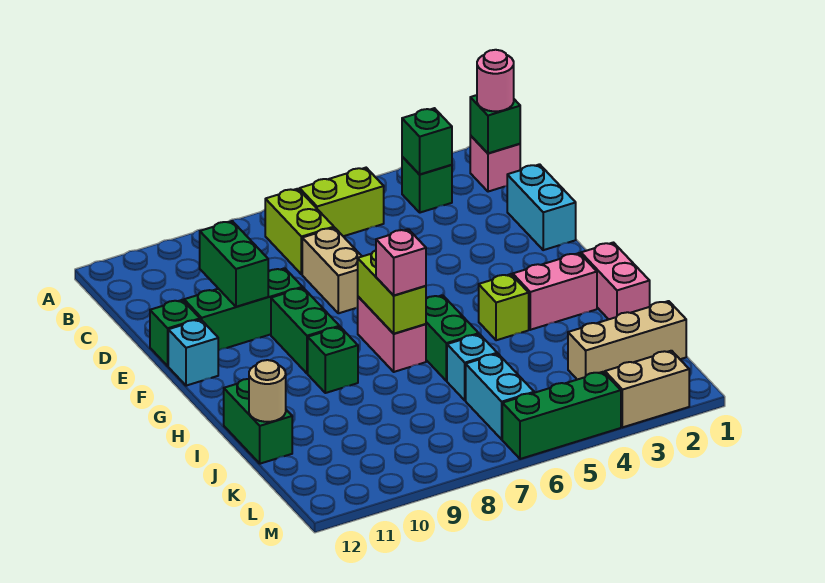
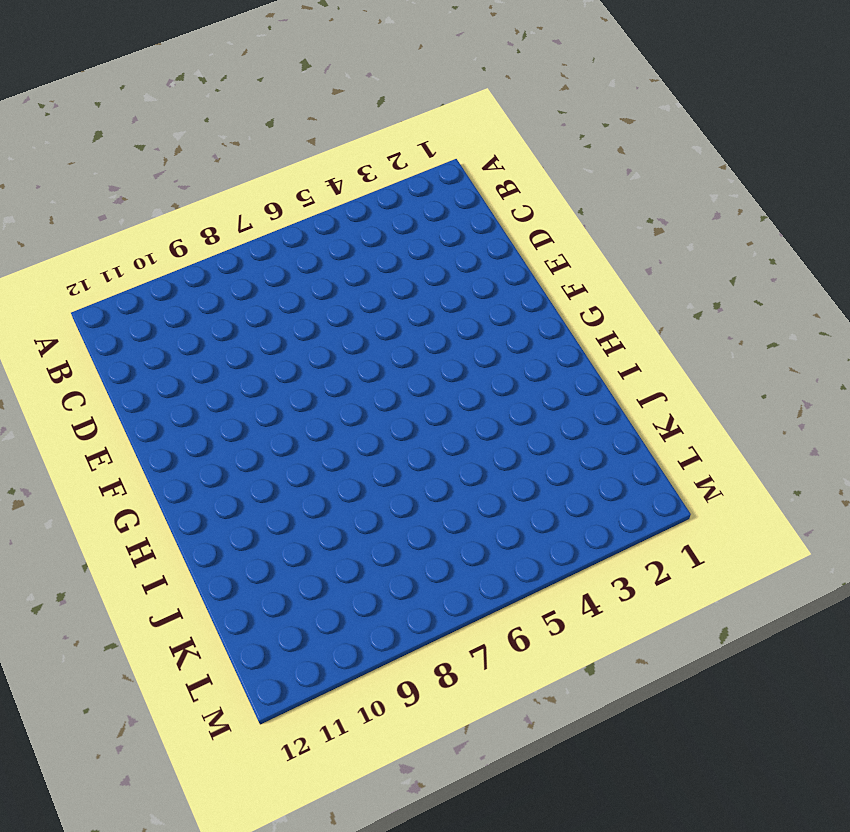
none -> pink 1x1 brick [470,136,520,192]
none -> green 1x1 brick [402,157,452,213]
none -> lime 1x2 brick [300,168,384,236]

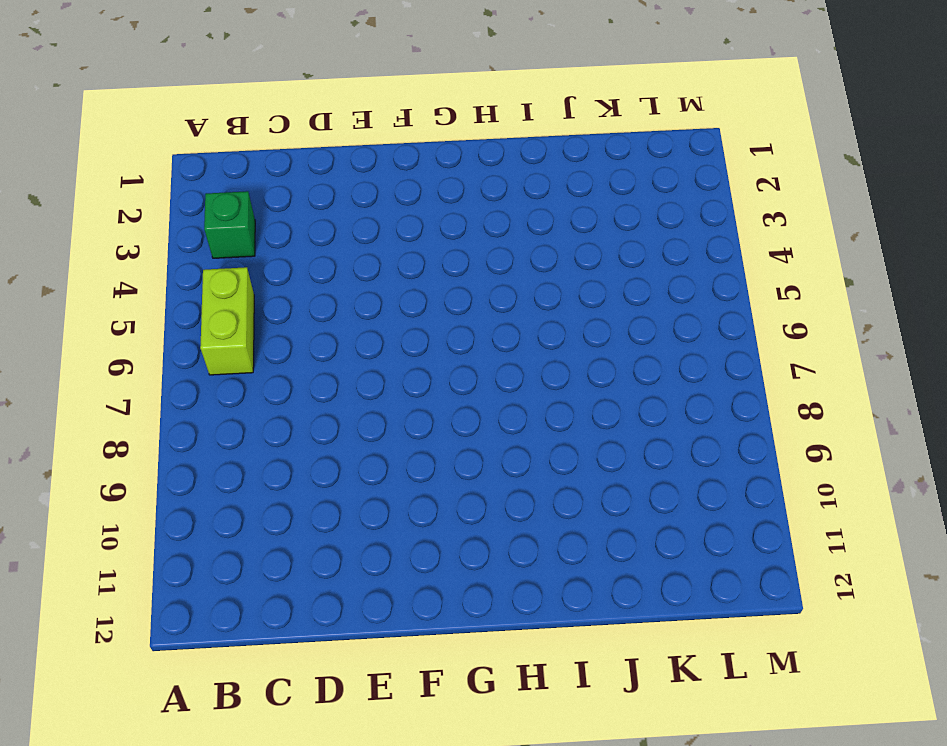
none -> pink 1x1 brick [470,136,520,192]
none -> lime 1x2 brick [265,189,334,274]
none -> cyan 1x2 brick [507,164,576,250]

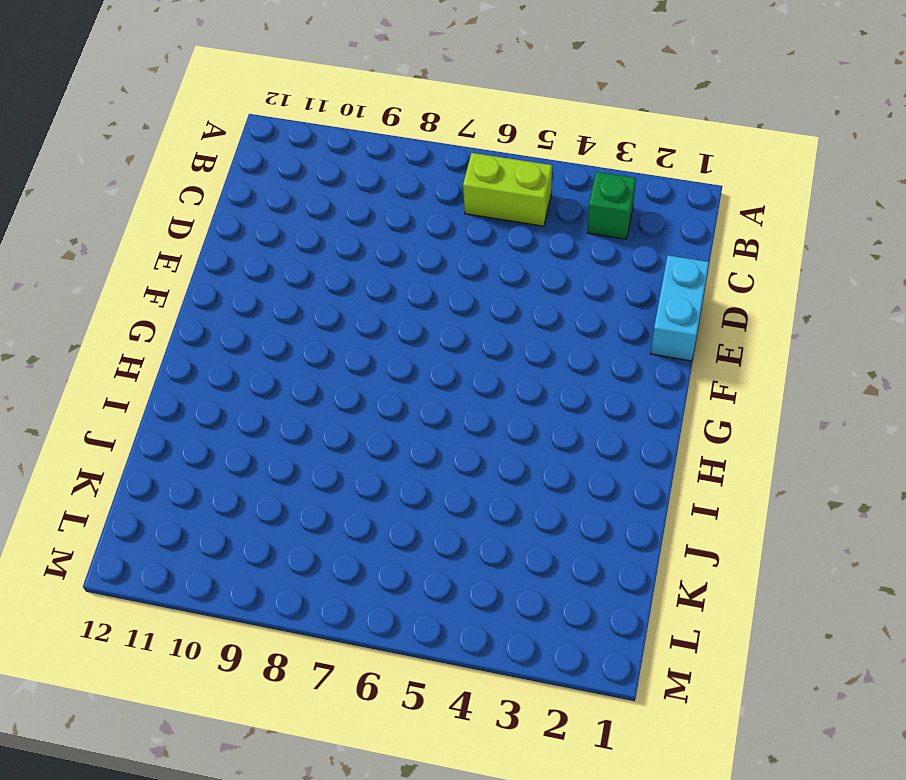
none -> pink 1x1 brick [470,136,520,192]
none -> lime 1x2 brick [265,189,334,274]
none -> tan 1x2 brick [302,228,362,313]

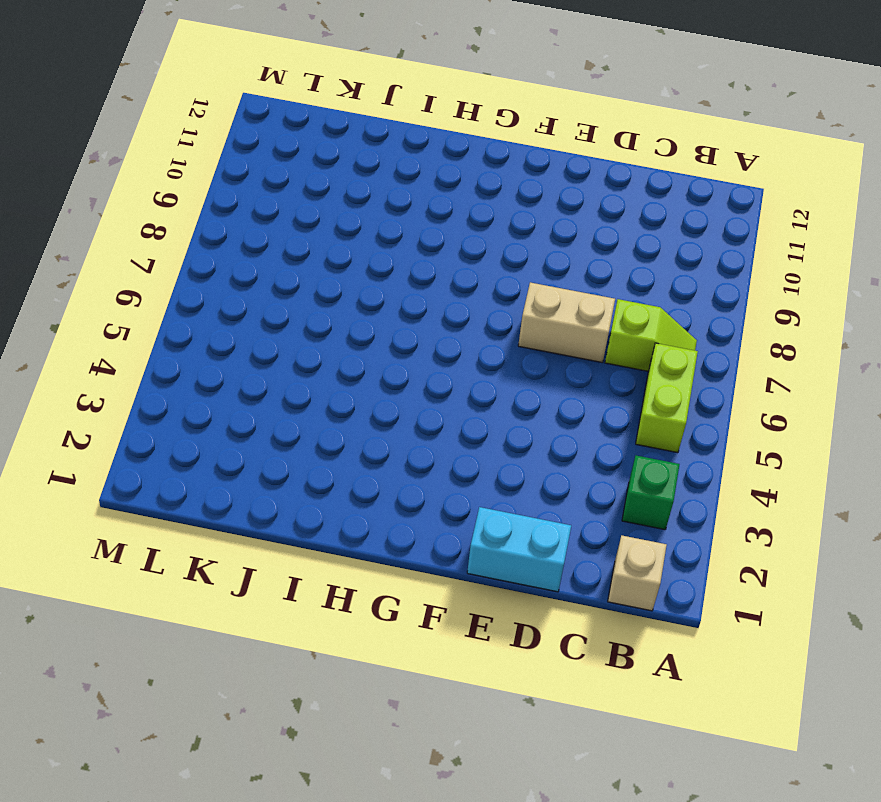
tan 1x1 brick [608,535,667,611] -> pink 1x1 brick [470,136,520,192]
lime 1x2 slope [605,299,697,371] -> lime 1x2 brick [265,189,334,274]
none -> green 1x3 brick [184,268,303,351]
none -> green 1x1 brick [150,300,200,366]
none -> green 1x2 brick [271,288,339,373]

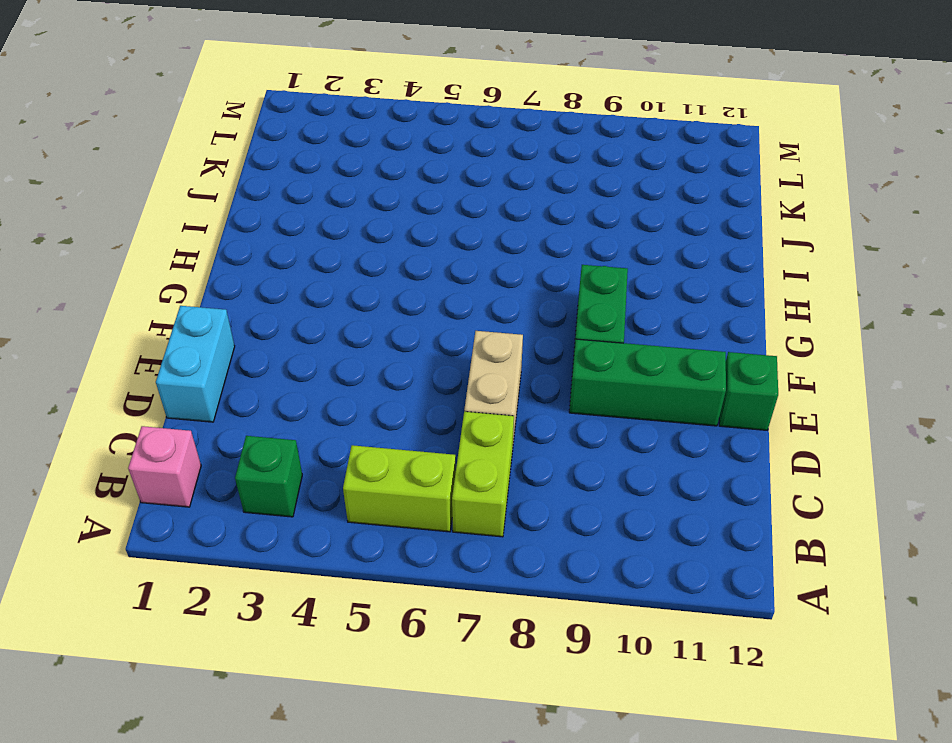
none -> cyan 1x1 brick [168,319,218,386]
none -> pink 1x2 brick [358,297,426,372]
none -> pink 1x2 brick [581,243,650,319]

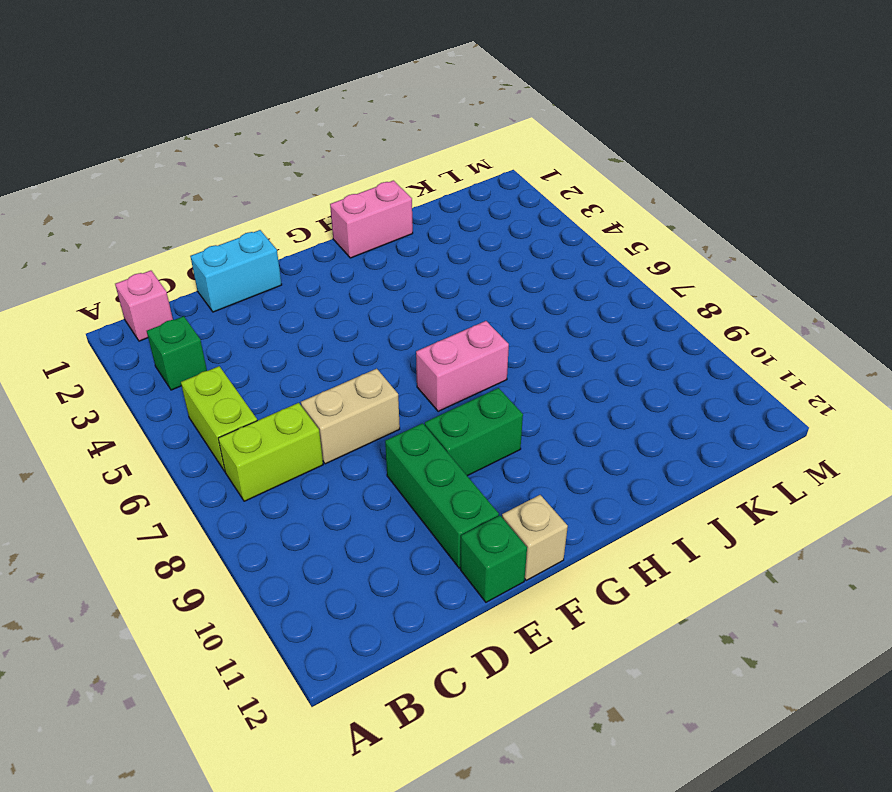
tan 1x1 brick [502,495,568,580] -> cyan 1x1 brick [168,319,218,386]
none -> pink 1x2 brick [512,253,597,330]
none -> lime 1x1 brick [479,274,529,340]
none -> green 1x2 brick [426,295,479,381]

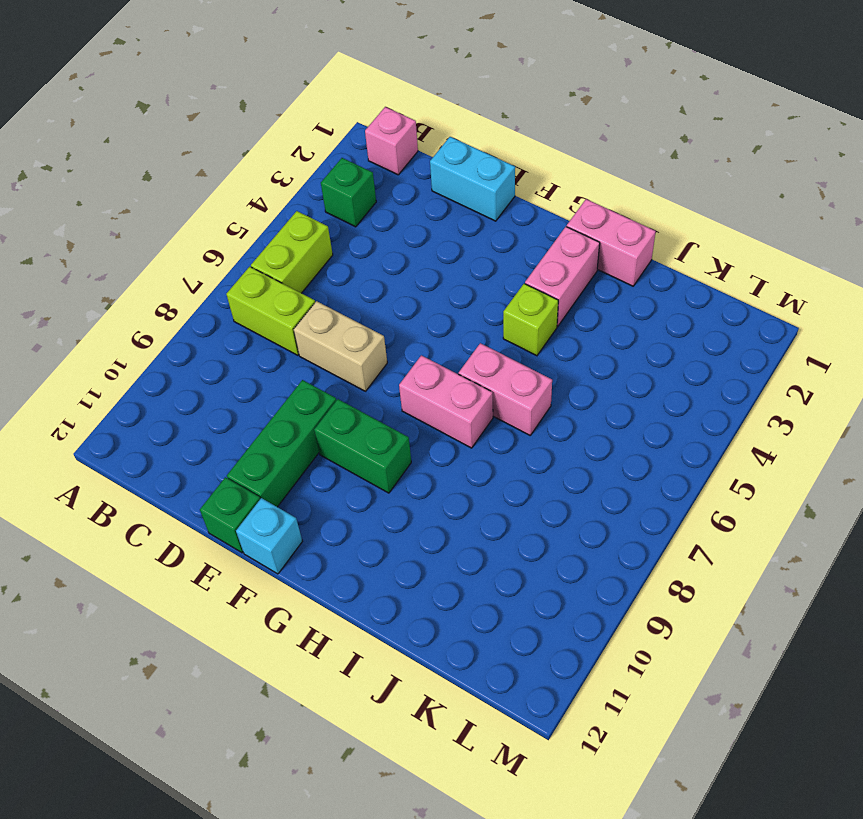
pink 1x2 brick [459,343,552,435] -> green 1x2 brick [426,295,479,381]
none -> green 1x1 brick [308,327,358,393]
none -> green 1x2 brick [224,379,292,464]
none -> cyan 1x1 brick [447,334,497,400]

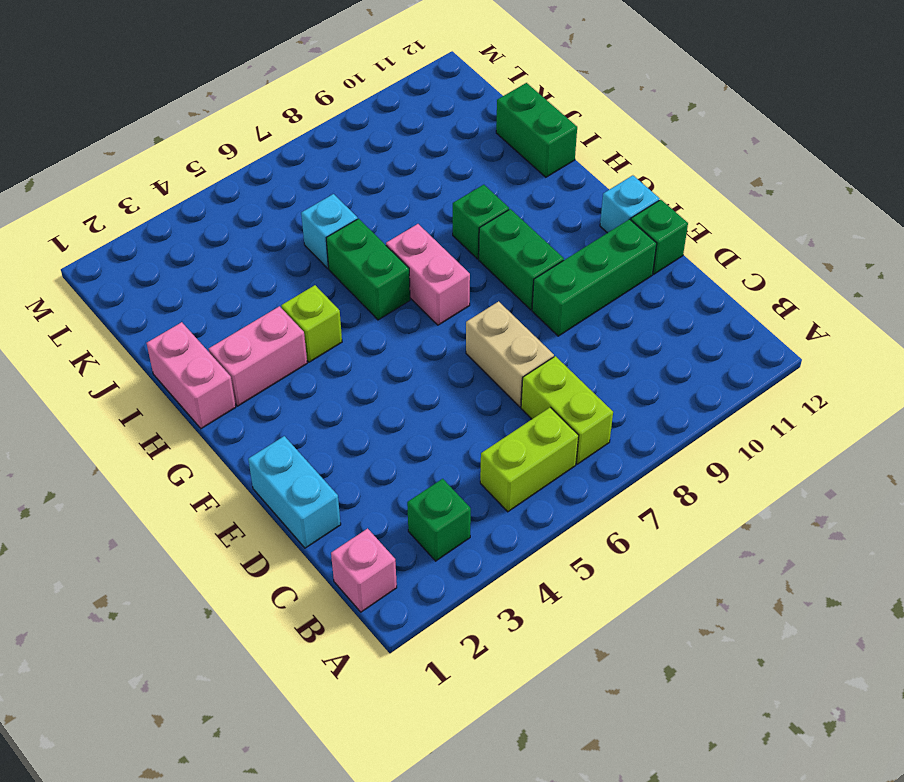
none -> tan 1x3 brick [568,301,686,380]
none -> cyan 1x2 brick [466,354,534,439]
none -> tan 1x2 brick [605,351,689,427]

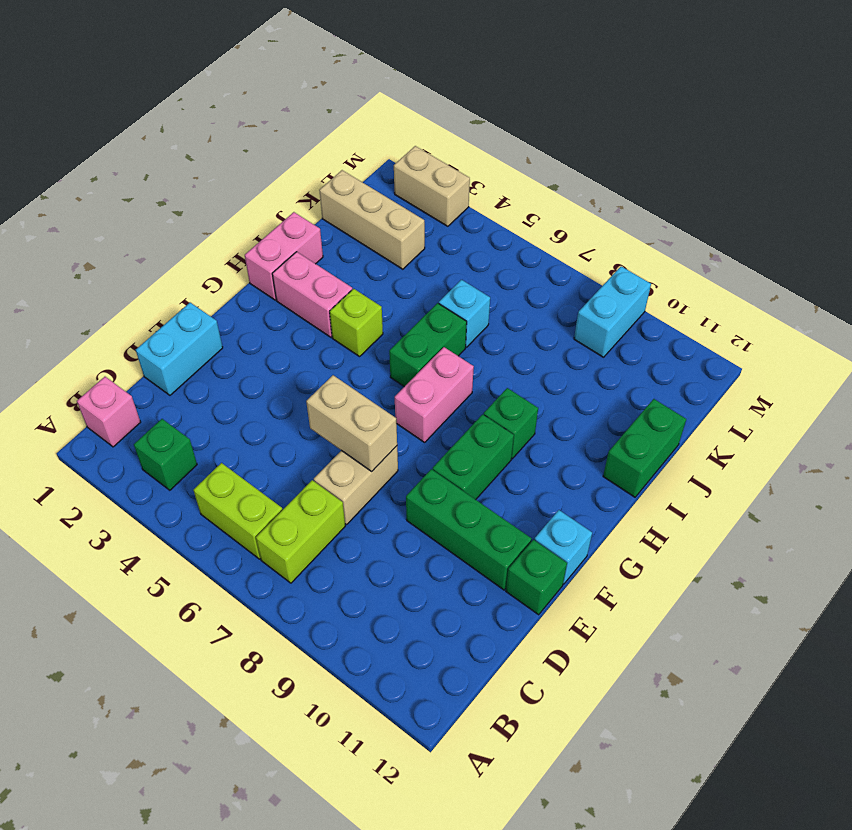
tan 1x2 brick [306,375,397,471] -> none
cyan 1x2 brick [574,266,651,357] -> cyan 1x2 brick moved to [466,354,534,439]
none -> green 1x3 brick [502,372,621,459]
none -> green 1x1 brick [470,95,520,153]
none -> green 1x1 brick [402,108,452,175]

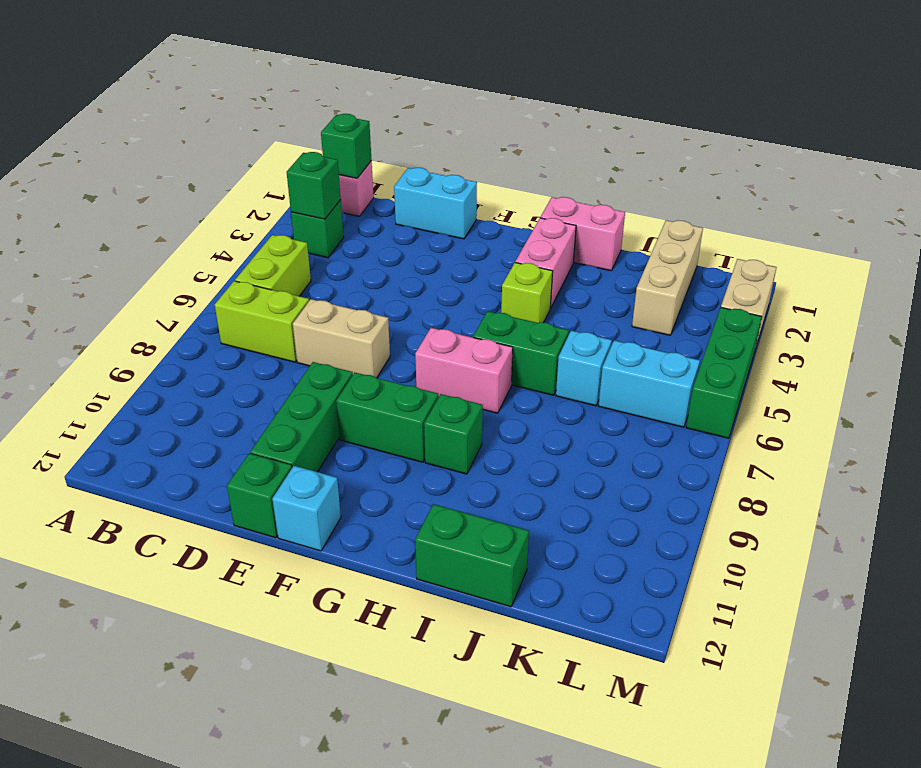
none -> green 1x2 brick [200,221,268,307]
none -> lime 1x2 brick [358,250,426,334]
none -> tan 1x1 round brick [249,360,286,422]

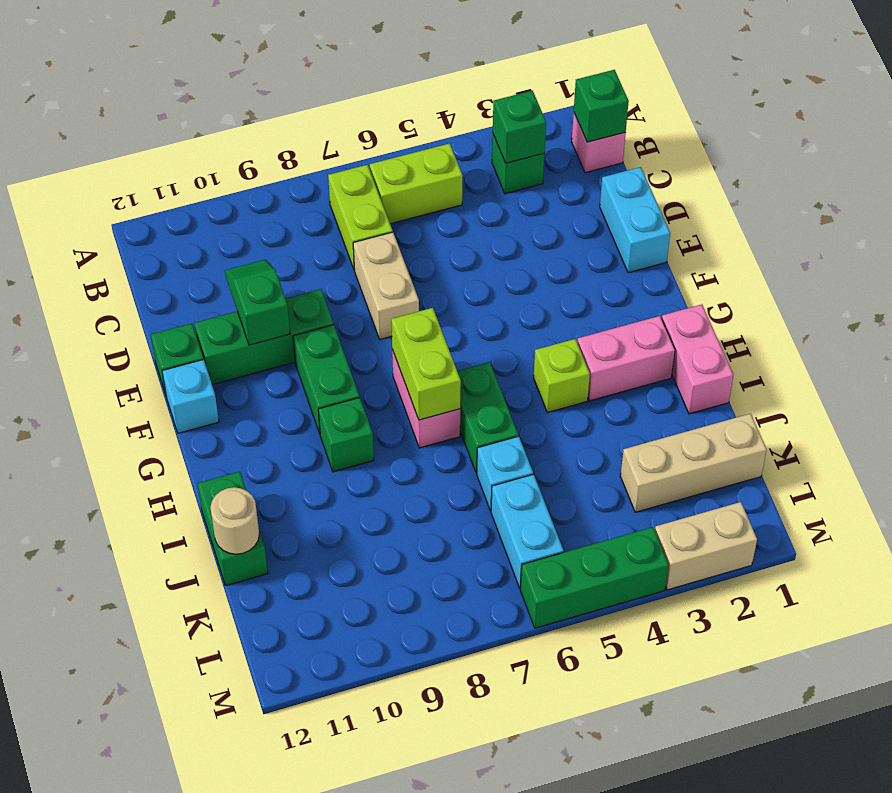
green 1x2 slope [225,260,290,345] -> green 1x2 brick [200,221,268,307]
none -> pink 1x1 round brick [477,50,514,111]
none -> pink 1x1 brick [376,229,426,295]

